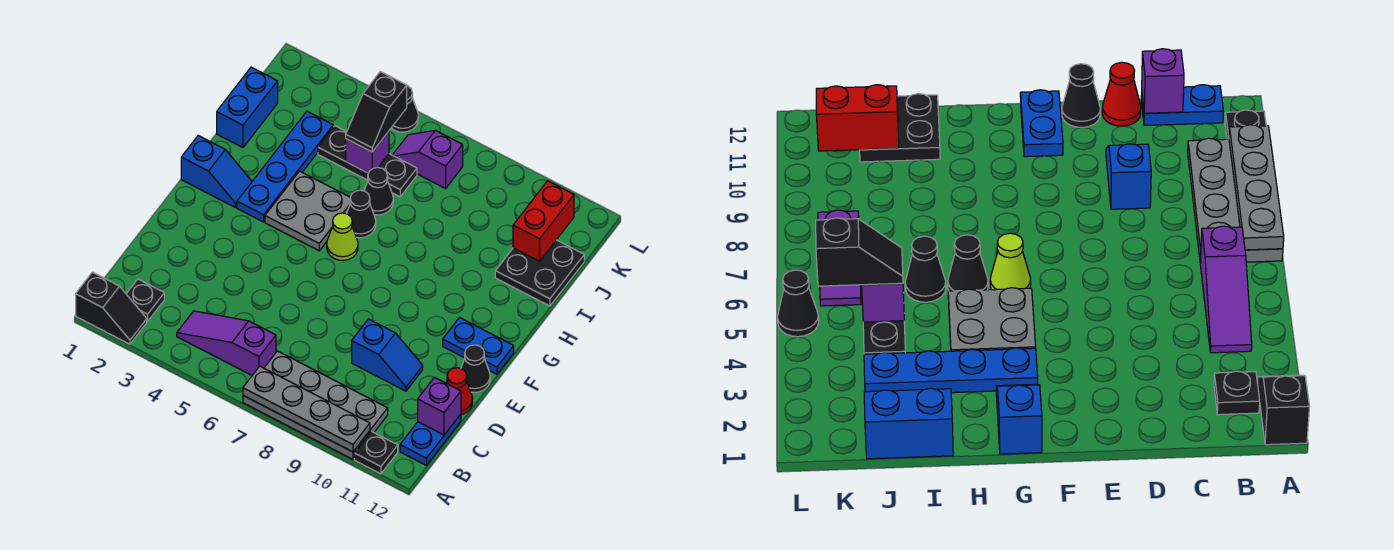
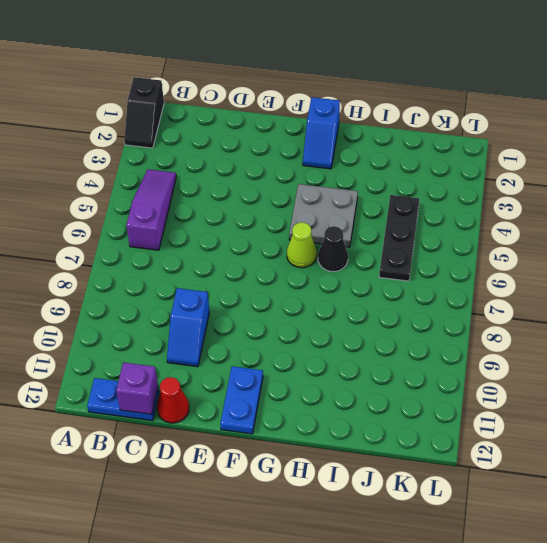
none -> grey 2x4 plate [243,351,388,459]
none -> black 1x1 plate [354,431,398,474]
none -> black 1x1 plate [127,279,164,321]

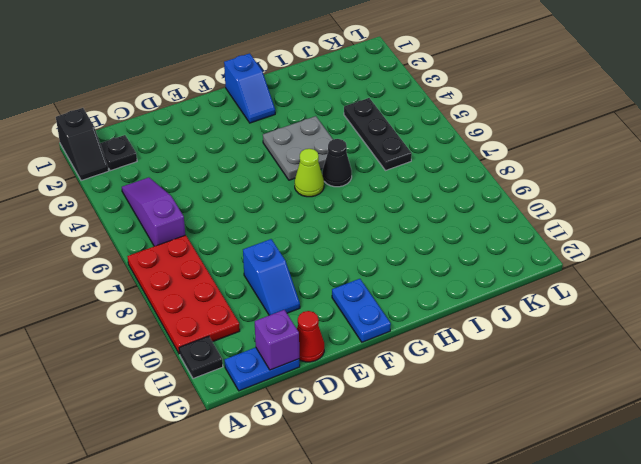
red 2x4 plate [127,235,240,354] -> grey 2x4 plate [243,351,388,459]
none -> black 1x1 cone [461,345,490,392]
none -> blue 1x4 plate [237,111,333,222]
none -> blue 1x2 brick [217,67,278,148]

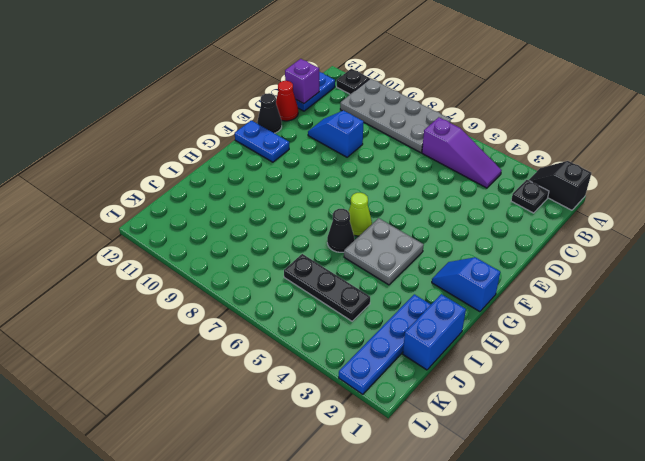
blue 1x4 plate [339,294,431,394] -> blue 1x4 plate moved to [237,111,333,222]
none -> black 1x1 cone [364,168,393,215]
none -> black 2x2 plate [495,240,584,306]
none -> purple 1x2 slope [393,130,463,188]

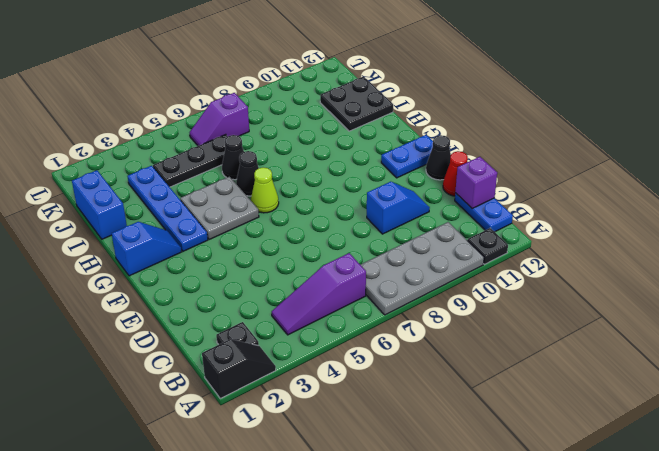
none -> black 1x1 cone [391,86,418,132]
none -> grey 1x4 plate [243,366,370,452]
none -> purple 1x1 brick [346,131,389,173]

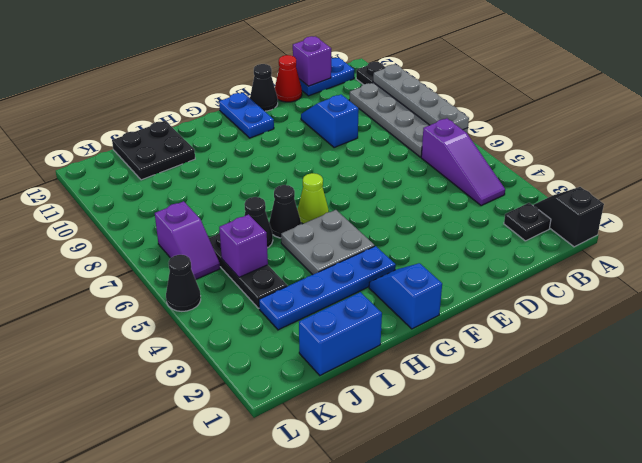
none -> red 1x2 brick [513,181,574,261]
none -> black 1x2 slope [346,72,407,152]

